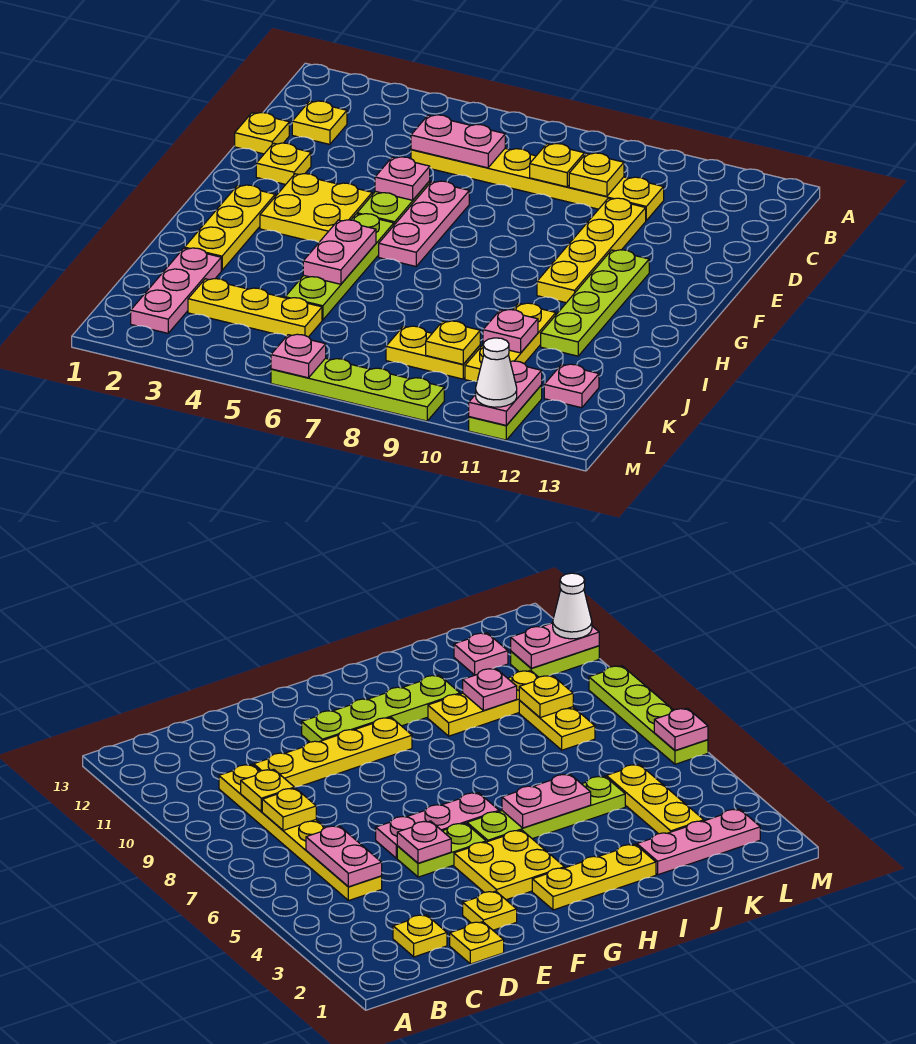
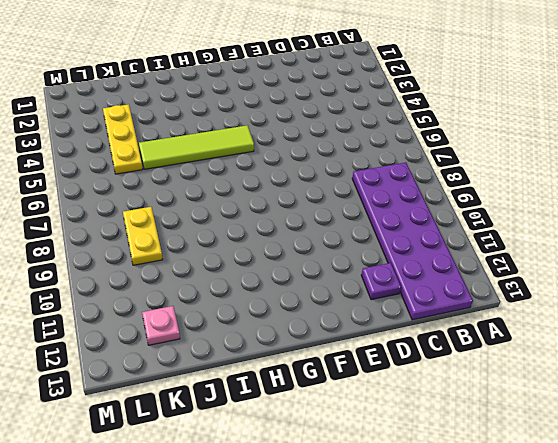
purple 2x6 plate [352,162,473,320] -> yellow 1x6 plate [411,148,664,220]
purple 1x1 plate [361,263,401,300] -> none
lime 1x4 tile [139,125,254,169] -> lime 1x4 plate [285,214,394,320]
none -> yellow 1x1 plate [292,101,347,144]
none -> yellow 1x1 plate [235,113,289,154]
none -> yellow 1x4 plate [537,198,646,303]

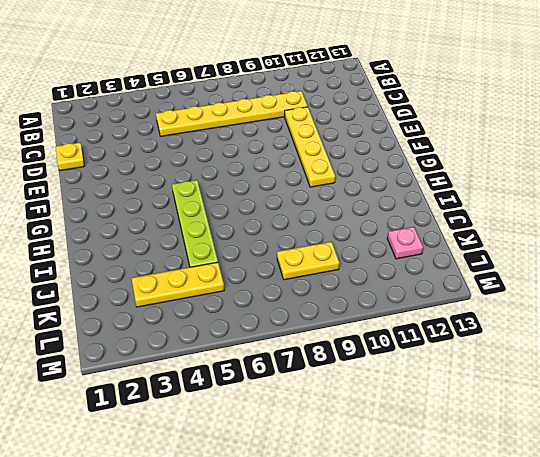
none -> yellow 1x1 plate [292,101,347,144]
none -> yellow 1x1 plate [256,143,311,185]
none -> lime 1x2 plate [357,181,430,225]

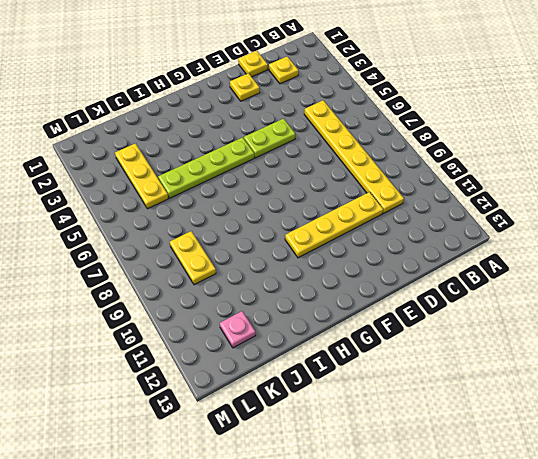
none -> pink 1x3 plate [379,181,469,266]
none -> yellow 2x2 plate [260,174,372,242]
none -> lime 1x4 plate [541,250,649,356]

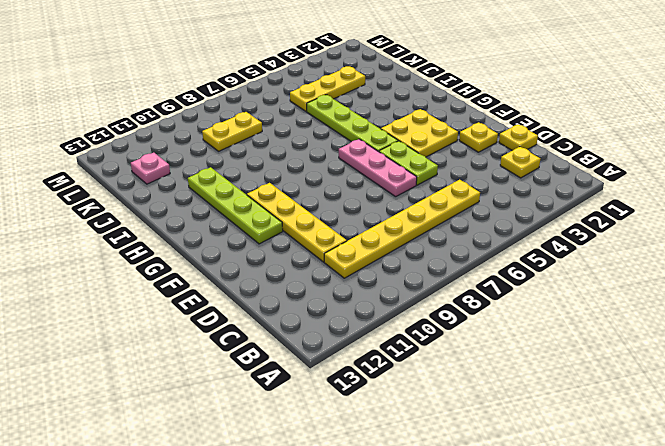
none -> yellow 1x3 plate [185,185,275,270]
none -> yellow 1x3 plate [465,303,556,381]
none -> pink 1x3 plate [131,248,221,333]

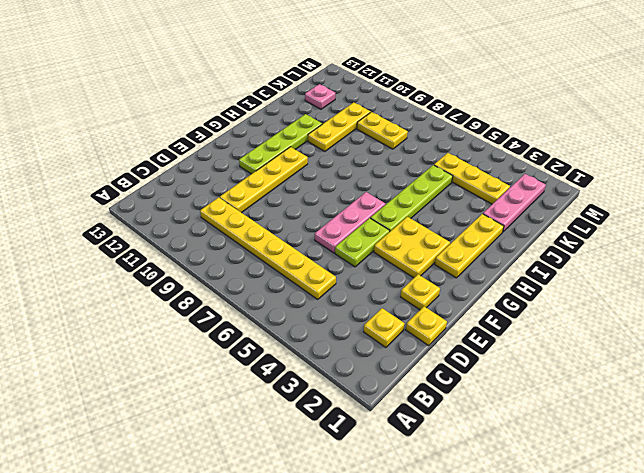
none -> lime 1x2 plate [469,385,542,440]
none -> lime 1x4 plate [271,358,444,421]
none -> pink 1x2 plate [411,115,505,168]

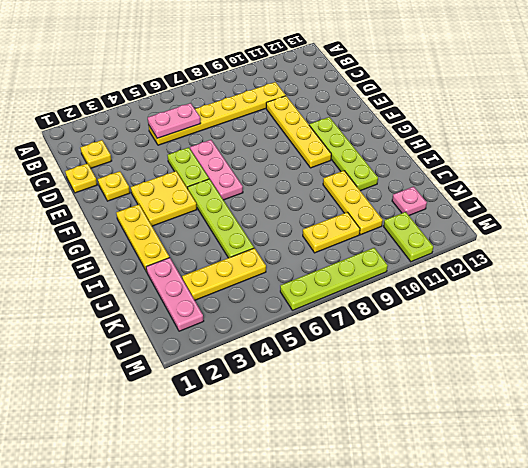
none -> yellow 1x1 plate [530,144,584,187]
none -> yellow 1x1 plate [569,153,624,196]
none -> pink 1x1 plate [375,157,430,200]

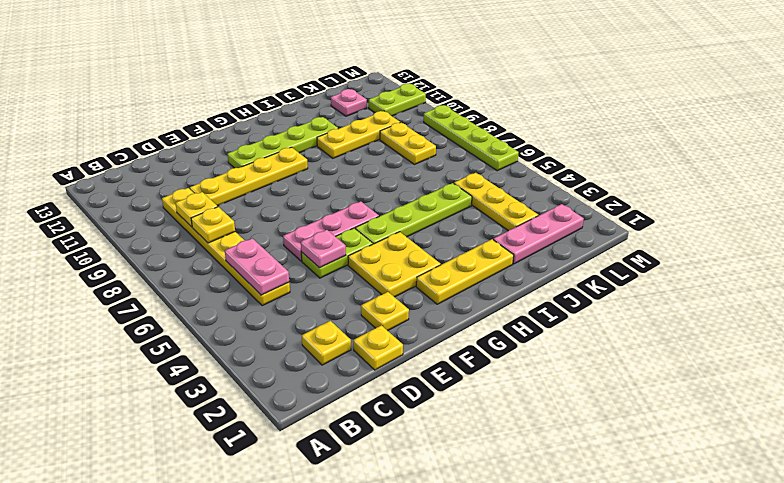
none -> pink 1x2 plate [303,220,376,284]
none -> pink 1x1 plate [483,310,538,353]
none -> yellow 1x1 plate [426,321,480,364]

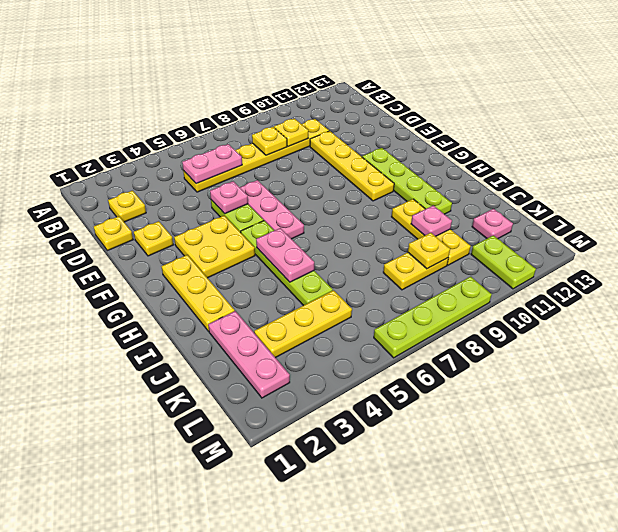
none -> pink 1x2 plate [469,361,542,425]
none -> pink 1x1 plate [271,334,326,378]
none -> white 1x1 cone [476,338,517,407]

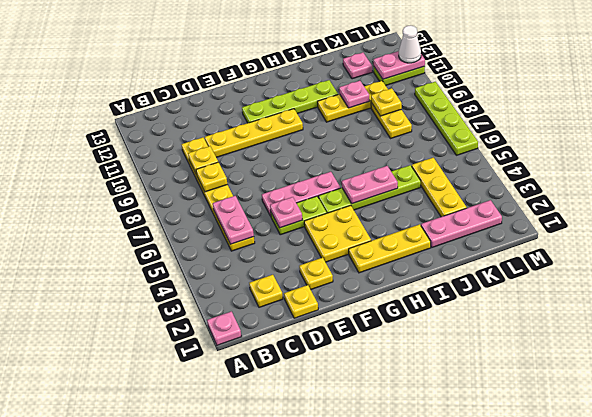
pink 1x1 plate [207,311,242,345] -> pink 1x1 plate moved to [271,334,326,378]

